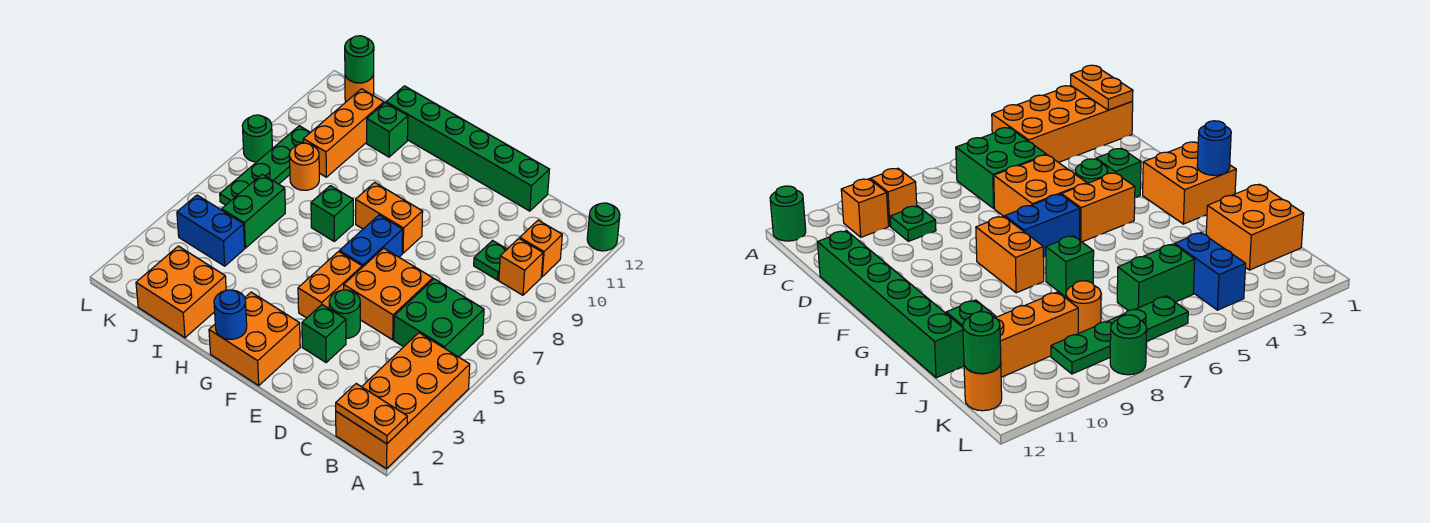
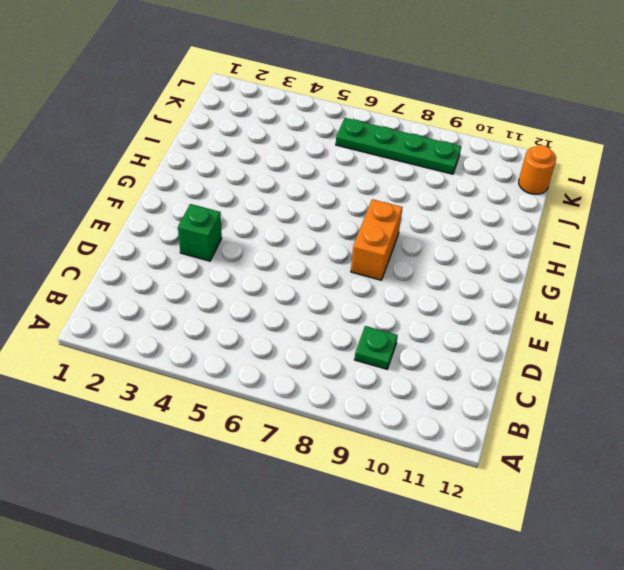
none -> orange 2x4 brick [336,333,470,469]
none -> green 1x1 round brick [587,203,620,251]
none -> green 2x2 brick [394,279,484,357]

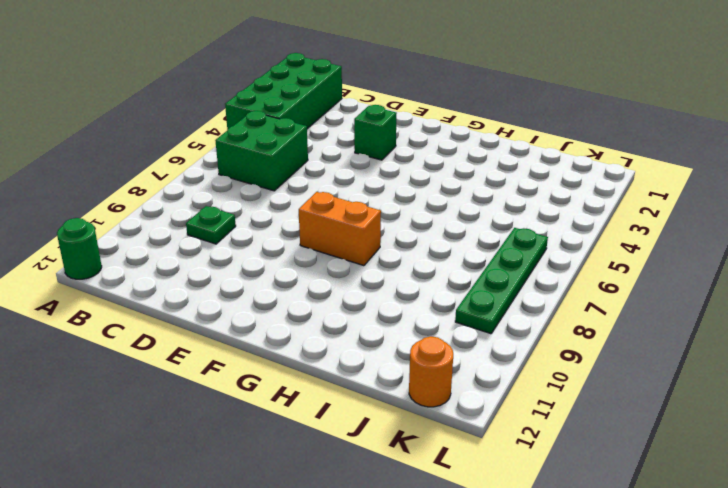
green 2x4 brick [225,53,342,130] -> orange 2x4 brick [336,333,470,469]
none -> orange 1x1 brick [499,239,543,295]
none -> orange 1x1 brick [520,220,562,277]
none -> orange 2x2 brick [344,248,433,340]

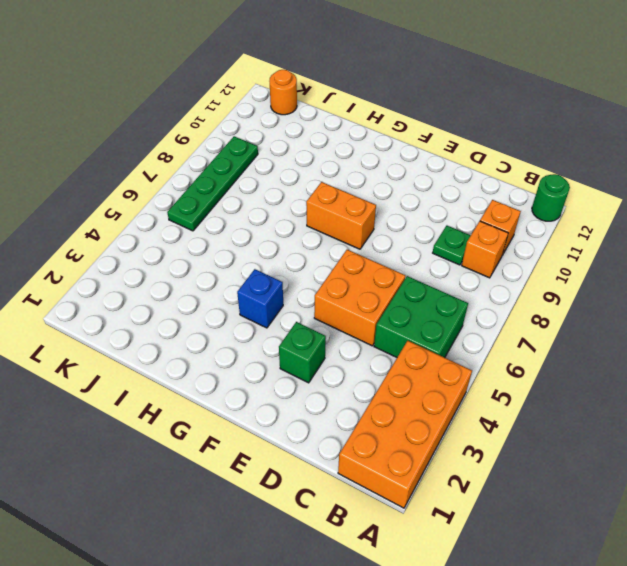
blue 1x1 brick [237,269,283,328] -> none
none -> green 1x6 brick [386,86,549,211]
none -> green 1x1 round brick [329,290,360,338]
none -> orange 2x2 brick [209,292,300,385]

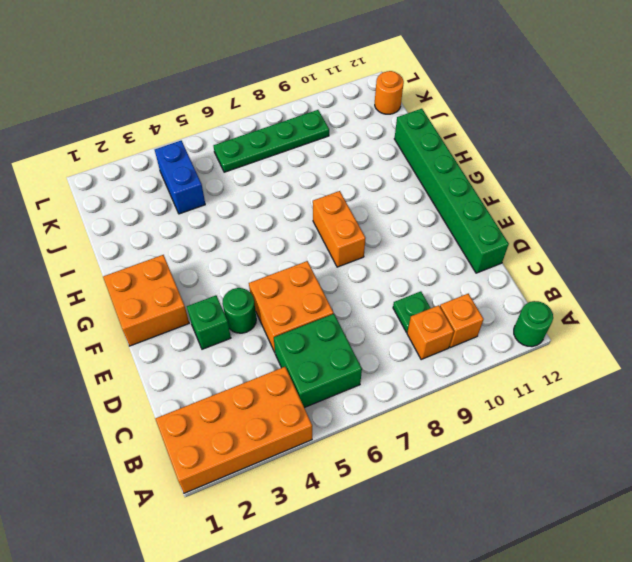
none -> orange 1x2 brick [298,251,362,318]
none -> blue 1x2 brick [340,215,403,267]
none -> green 1x1 brick [311,186,353,241]

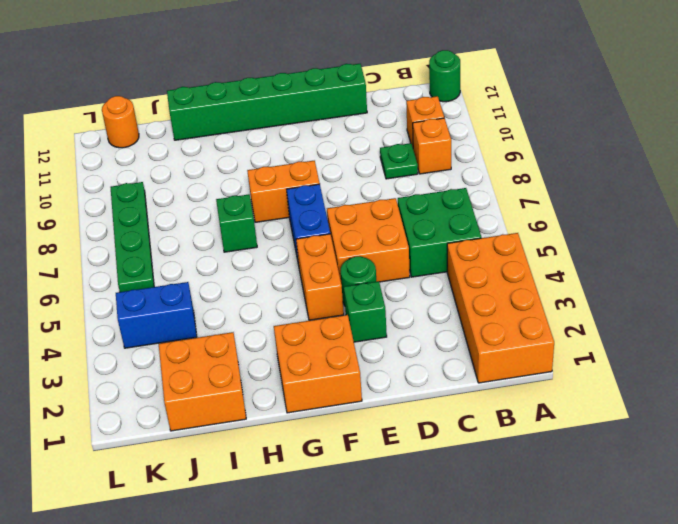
none -> green 1x1 brick [367,103,408,157]
none -> green 1x2 brick [222,174,285,248]
none -> orange 1x1 round brick [290,143,319,190]

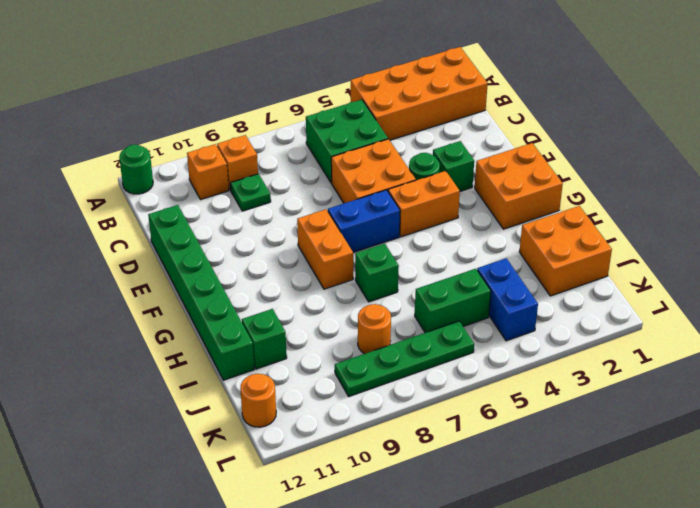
none -> orange 1x3 brick [303,89,384,177]
none -> green 1x1 round brick [242,115,272,162]
none -> orange 1x2 plate [336,384,407,444]

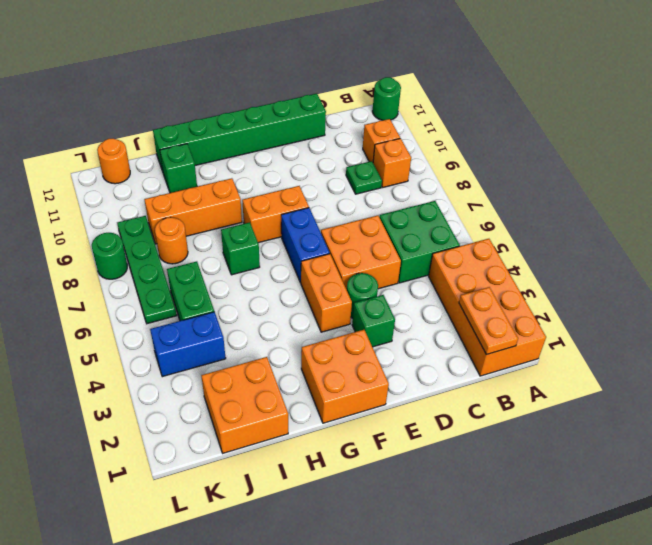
orange 1x2 plate [459,287,518,355] -> orange 1x2 plate turned to [336,384,407,444]
orange 1x3 brick [144,178,242,244] -> orange 1x3 brick turned to [303,89,384,177]
none -> blue 1x1 round brick [214,290,247,339]
none -> green 1x1 round brick [345,36,374,83]

